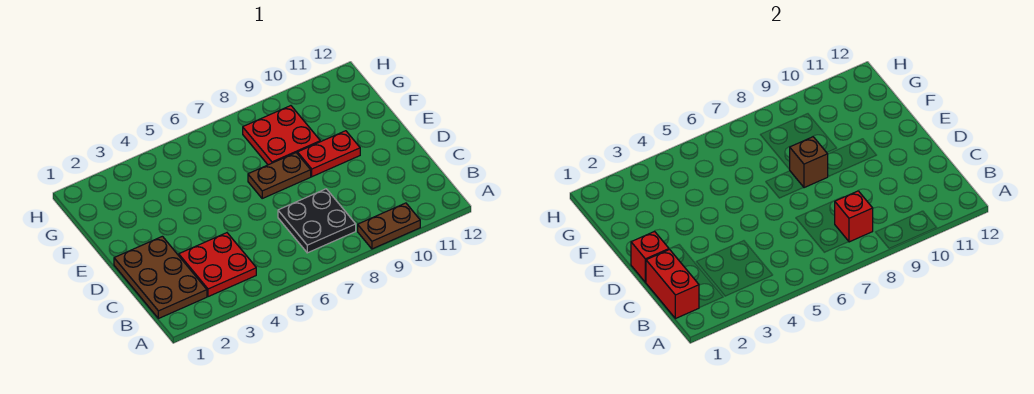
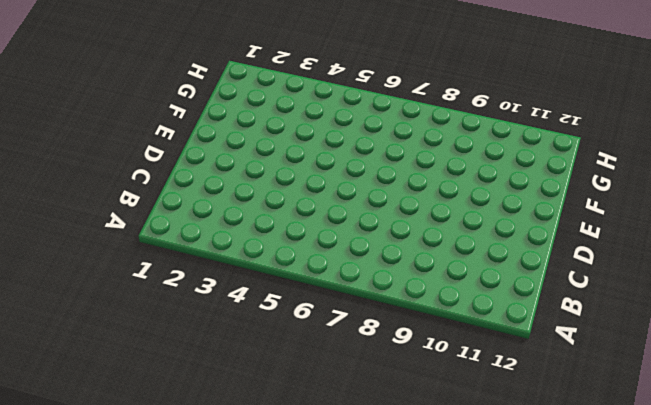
none -> brown 1x2 plate [358,203,420,249]
none -> brown 2x3 plate [114,236,207,319]

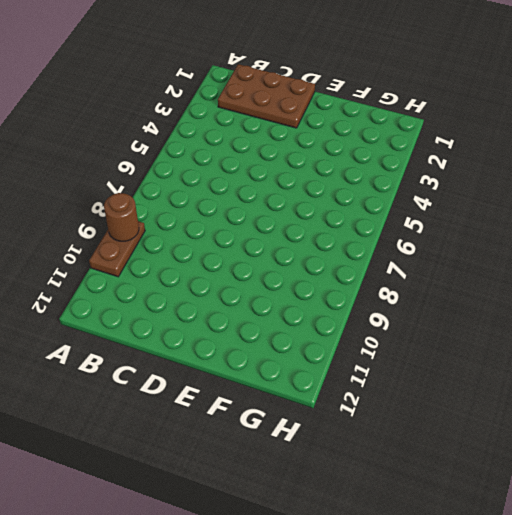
brown 1x1 round brick [104,193,139,241] -> none
none -> red 2x2 plate [179,233,256,297]
none -> black 2x2 plate [278,189,356,253]

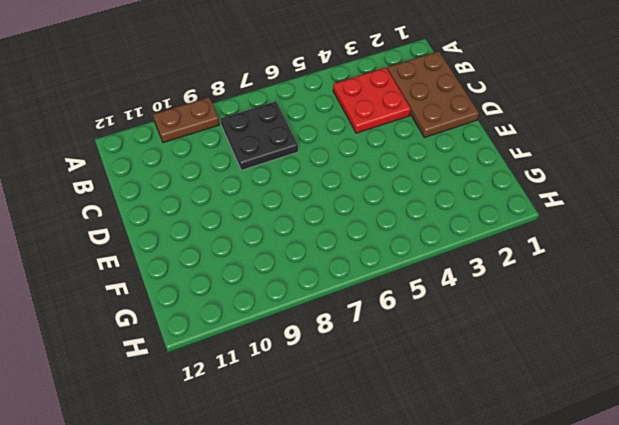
none -> brown 1x2 plate [248,153,311,198]
none -> red 1x2 plate [297,131,360,177]

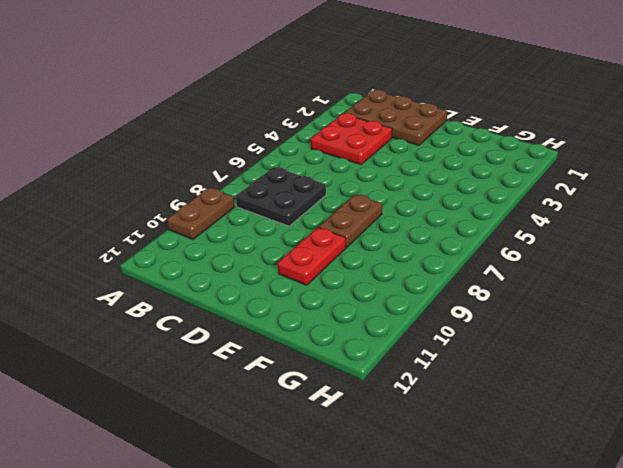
none -> red 2x2 plate [243,106,320,165]
none -> red 1x2 brick [646,250,699,319]

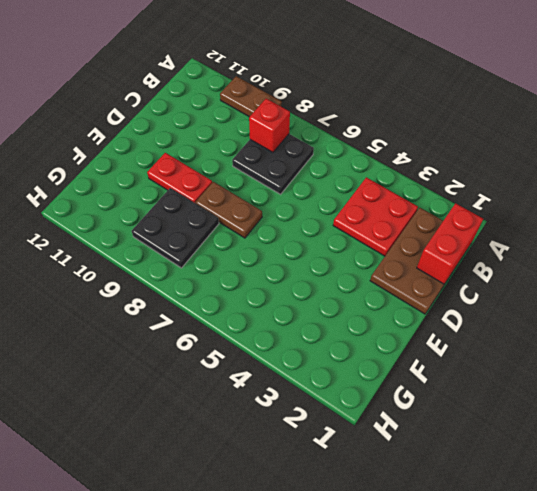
black 2x2 plate [132,188,219,268] -> red 2x2 plate [243,106,320,165]
none -> red 1x1 brick [631,231,669,282]
none -> brown 1x1 brick [790,137,828,188]

